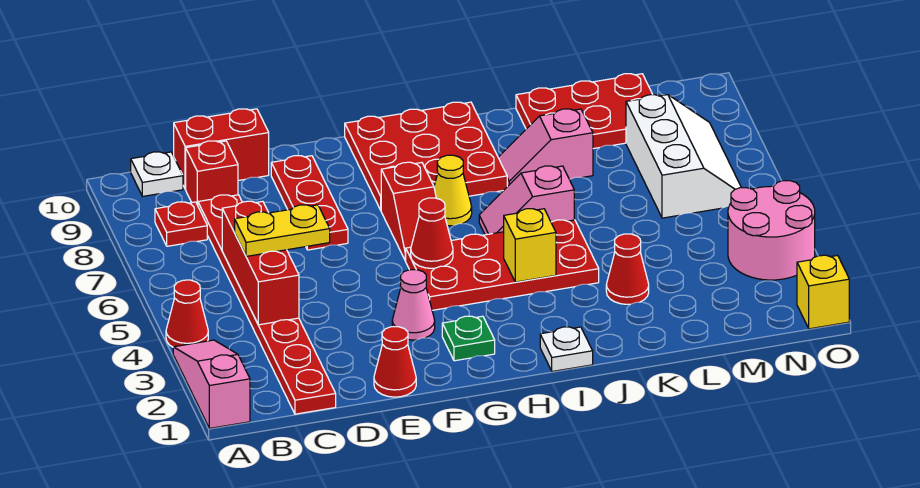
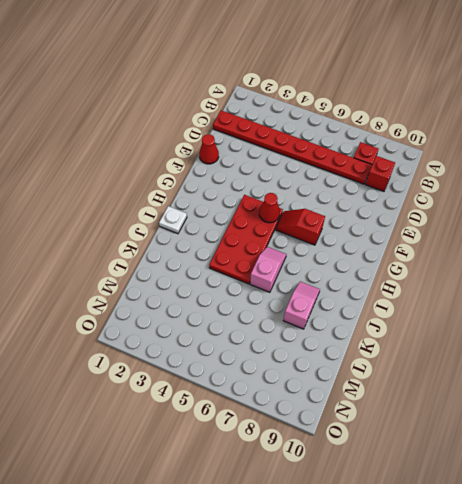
none -> pink 1x3 slope [173,340,250,428]
none -> red 1x1 cone [166,280,208,347]
none -> white 1x1 plate [131,152,183,196]

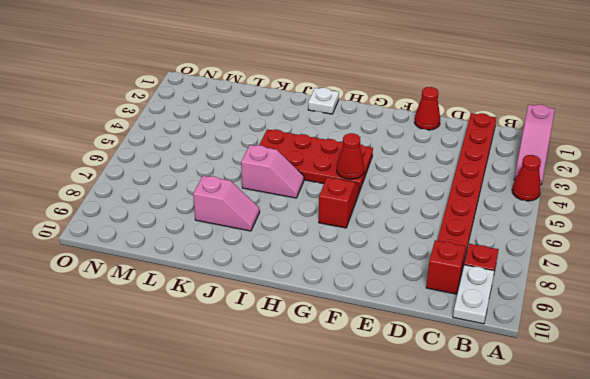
white 1x2 plate [453,265,494,324] -> white 1x1 plate [131,152,183,196]
none -> red 1x2 brick [174,109,269,189]
none -> red 1x3 plate [271,156,348,250]
none -> pink 1x1 cone [392,270,435,340]

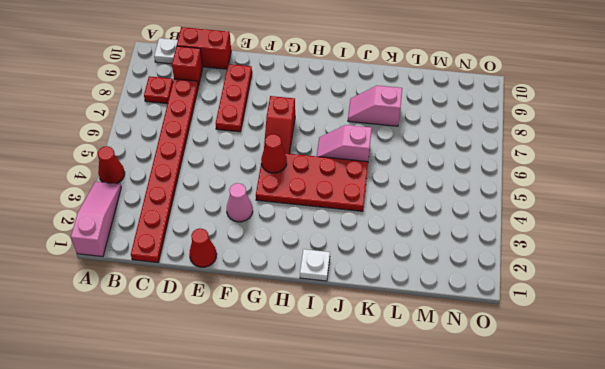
none -> green 1x1 plate [442,316,495,361]
none -> red 3x3 plate [345,102,507,210]
none -> yellow 1x1 cone [434,155,472,226]

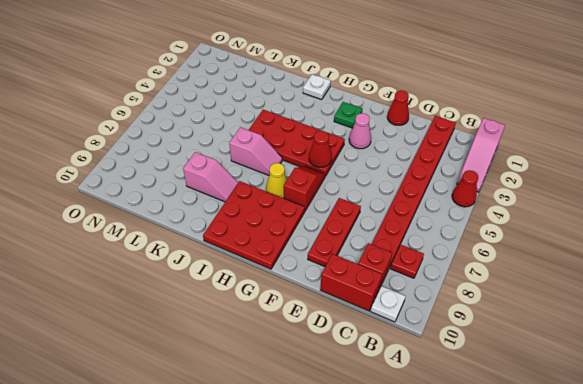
none -> red 1x1 cone [606,234,649,304]
none -> red 2x3 plate [516,74,653,149]
none -> white 2x3 slope [626,95,741,218]

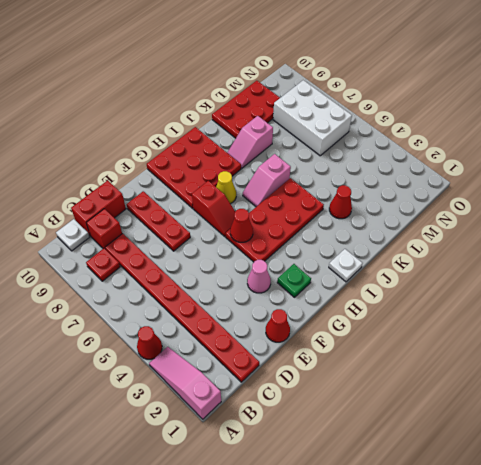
white 2x3 brick [273,80,352,156] -> white 2x3 slope [626,95,741,218]
none -> pink 2x2 round brick [728,181,815,280]
none -> yellow 1x1 brick [797,255,849,329]
none -> red 1x3 brick [222,201,299,325]

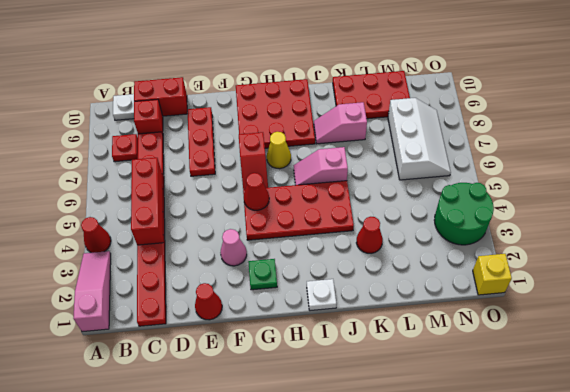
green 2x2 round brick [434,183,494,245] -> pink 2x2 round brick [728,181,815,280]
none -> yellow 1x1 brick [504,209,556,282]
none -> yellow 1x2 plate [235,205,330,256]

